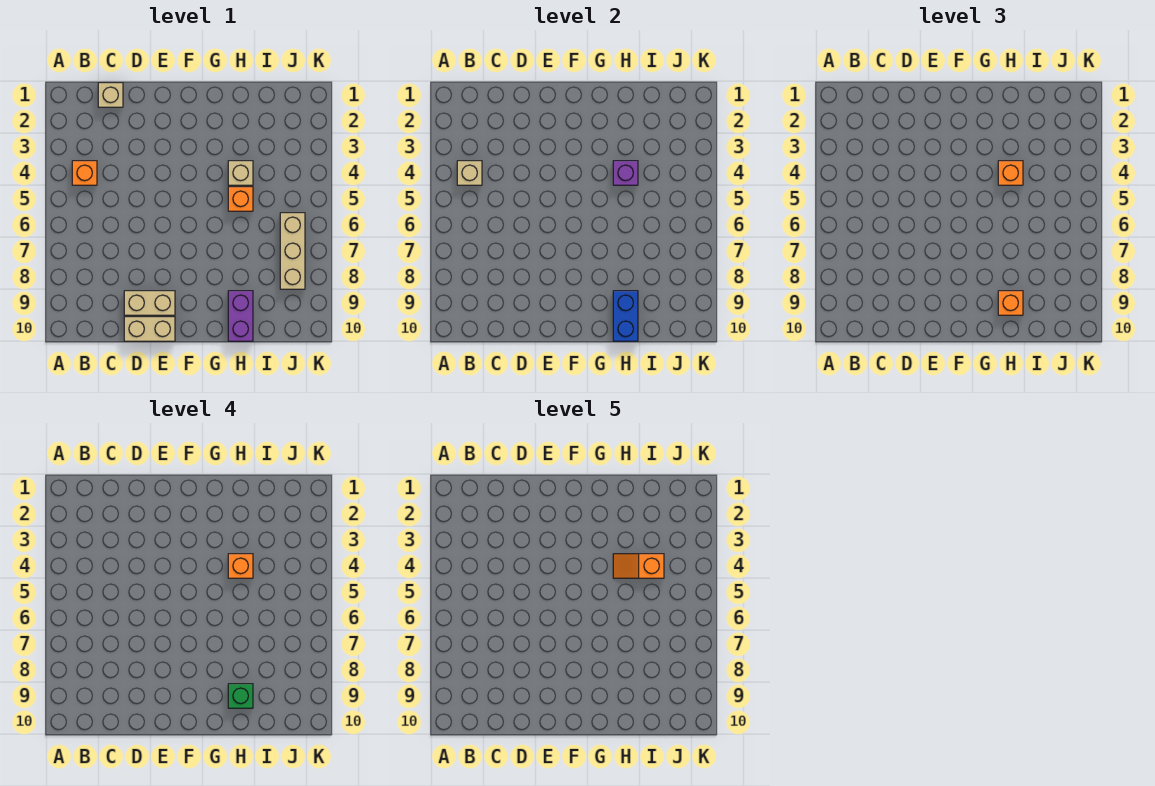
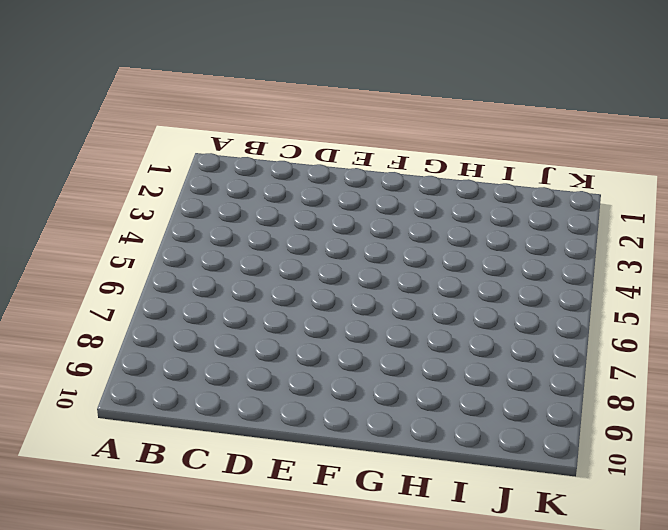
none -> orange 1x1 brick [72,161,97,185]
none -> tan 1x1 brick [98,83,123,107]
none -> tan 1x2 brick [124,291,175,315]

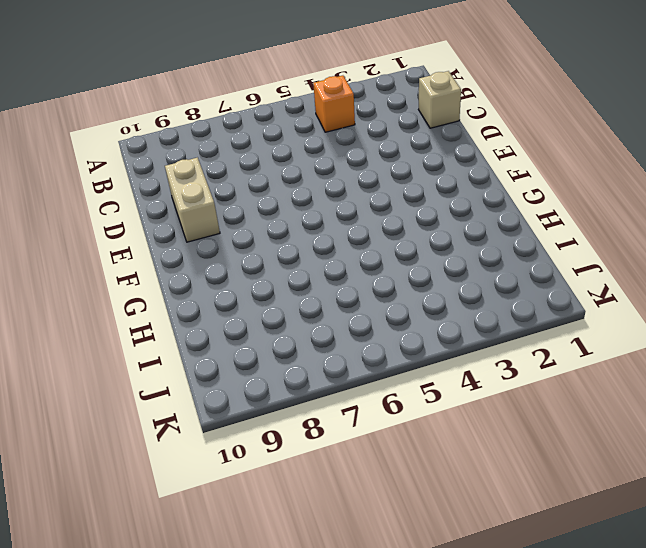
none -> tan 1x2 brick [124,317,175,341]
none -> tan 1x1 brick [228,161,253,185]
none -> orange 1x1 brick [228,187,253,211]

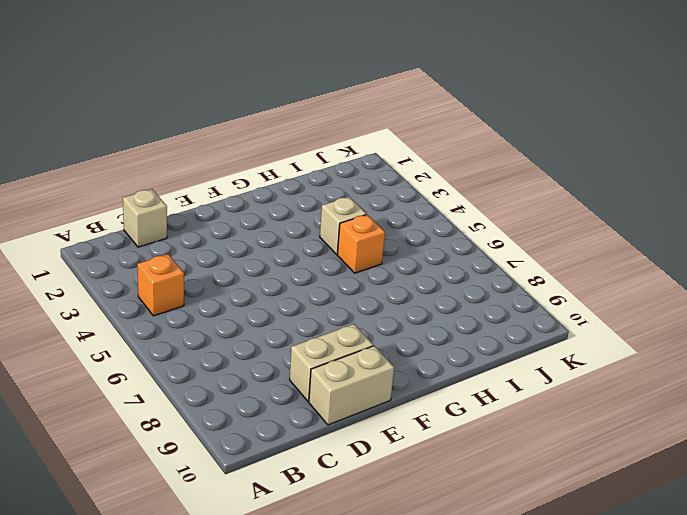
none -> purple 1x2 brick [228,291,253,341]
none -> tan 1x3 brick [280,213,305,289]
none -> tan 1x1 brick [457,161,482,185]

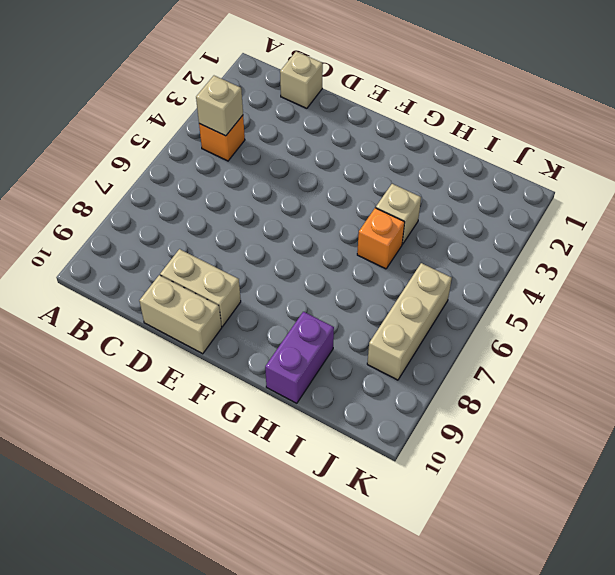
none -> purple 1x1 brick [613,161,638,185]
none -> blue 1x2 brick [613,291,638,341]
none -> orange 1x1 brick [998,161,1023,185]

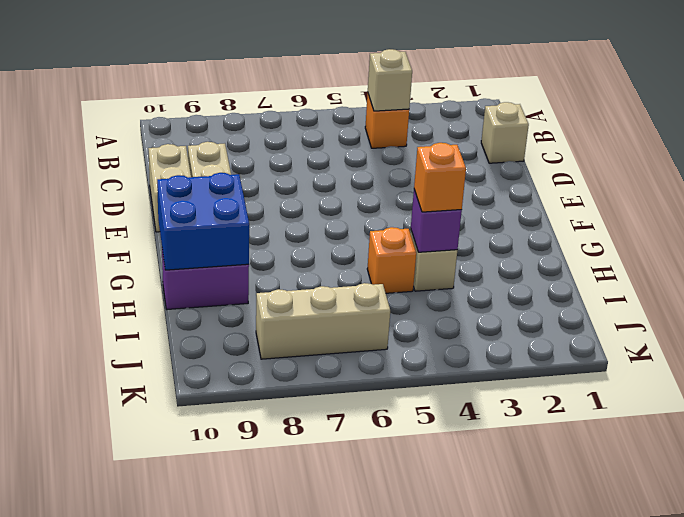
blue 2x2 brick [157,173,249,270] -> blue 1x2 brick [613,291,638,341]
none -> orange 1x1 brick [998,291,1023,315]
none -> orange 1x1 brick [228,554,253,578]
none -> green 1x1 brick [228,684,253,708]

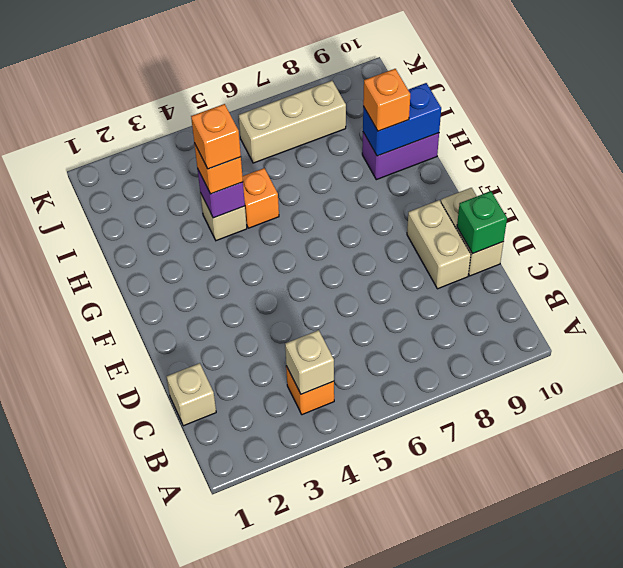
green 1x1 brick [457,191,507,254] -> green 1x1 brick moved to [228,684,253,708]
none -> orange 1x2 slope [613,554,664,578]

